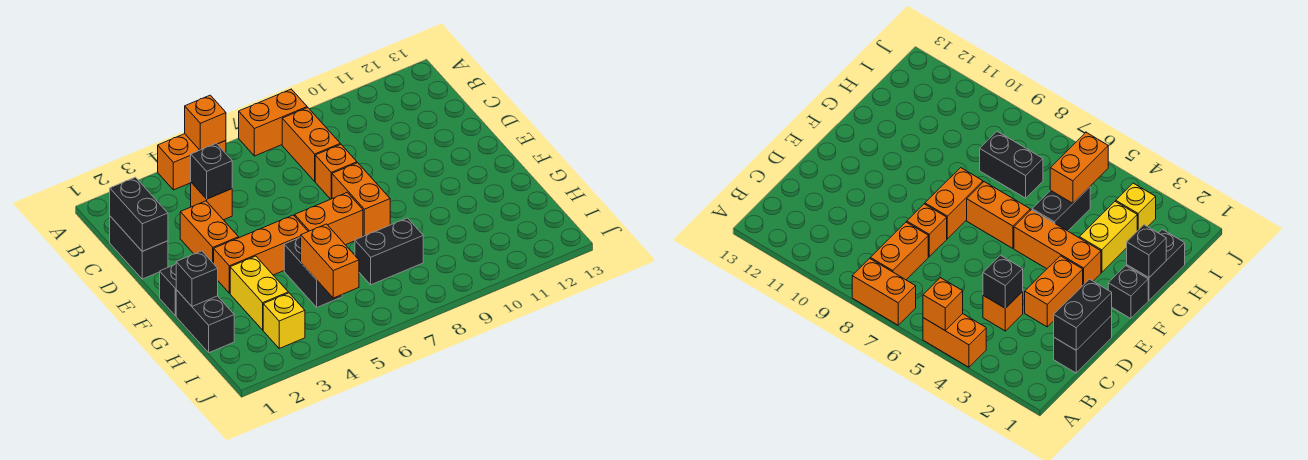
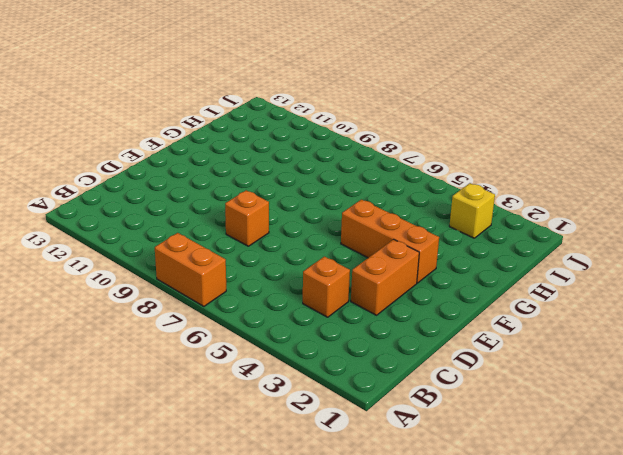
none -> orange 1x2 brick [158,134,226,190]
none -> orange 1x2 brick [282,107,340,181]
none -> black 1x2 brick [110,216,168,279]

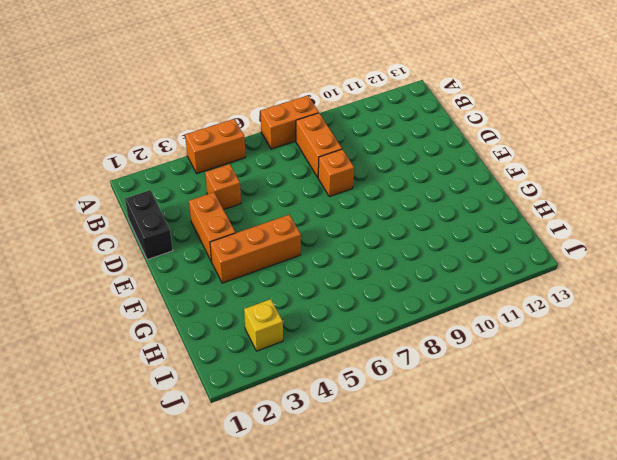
none -> orange 1x2 brick [332,163,390,236]
none -> black 1x1 brick [160,264,176,316]
none -> orange 1x2 brick [295,193,363,245]

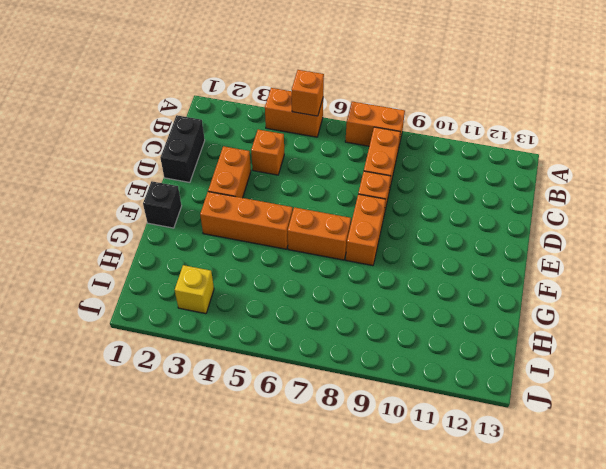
none -> black 1x2 brick [176,290,234,353]
none -> yellow 1x2 brick [230,256,288,330]
none -> black 1x2 brick [284,237,342,307]

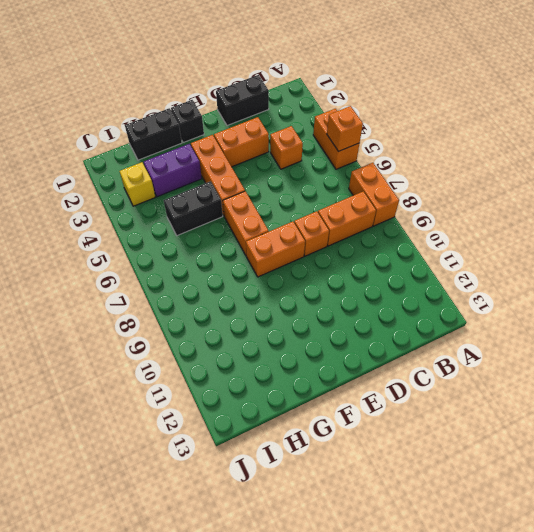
purple 1x2 brick [144,144,202,197] -> yellow 1x2 brick [230,256,288,330]
none -> black 1x2 brick [355,218,423,285]
none -> black 1x2 brick [110,177,168,251]
none -> black 1x1 brick [191,143,232,199]

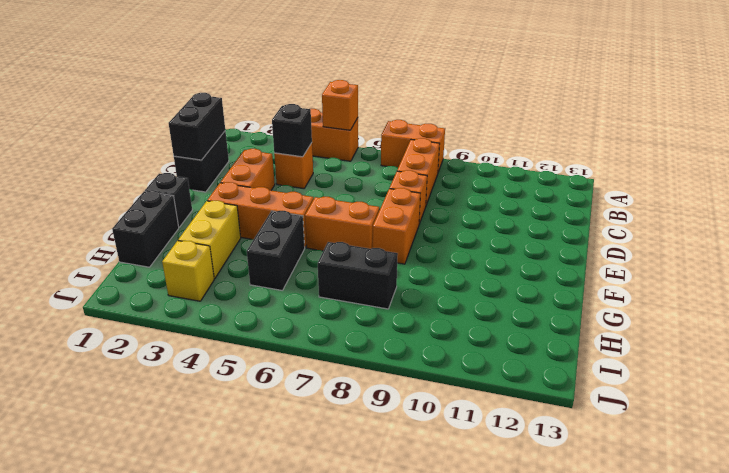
none -> black 1x1 brick [176,251,218,306]
none -> orange 1x2 brick [301,224,359,298]

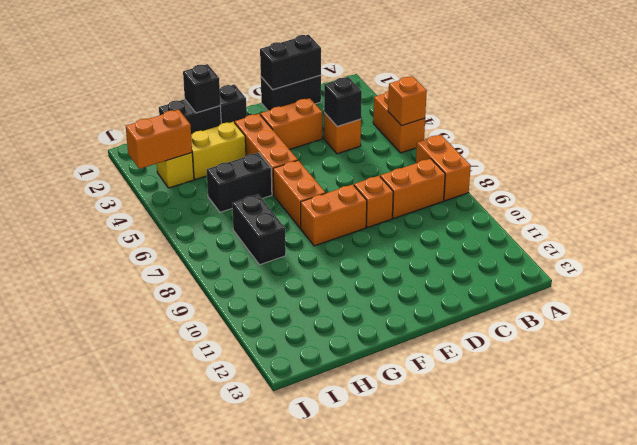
orange 1x2 brick [126,110,192,169] -> orange 1x2 brick moved to [301,224,359,298]

